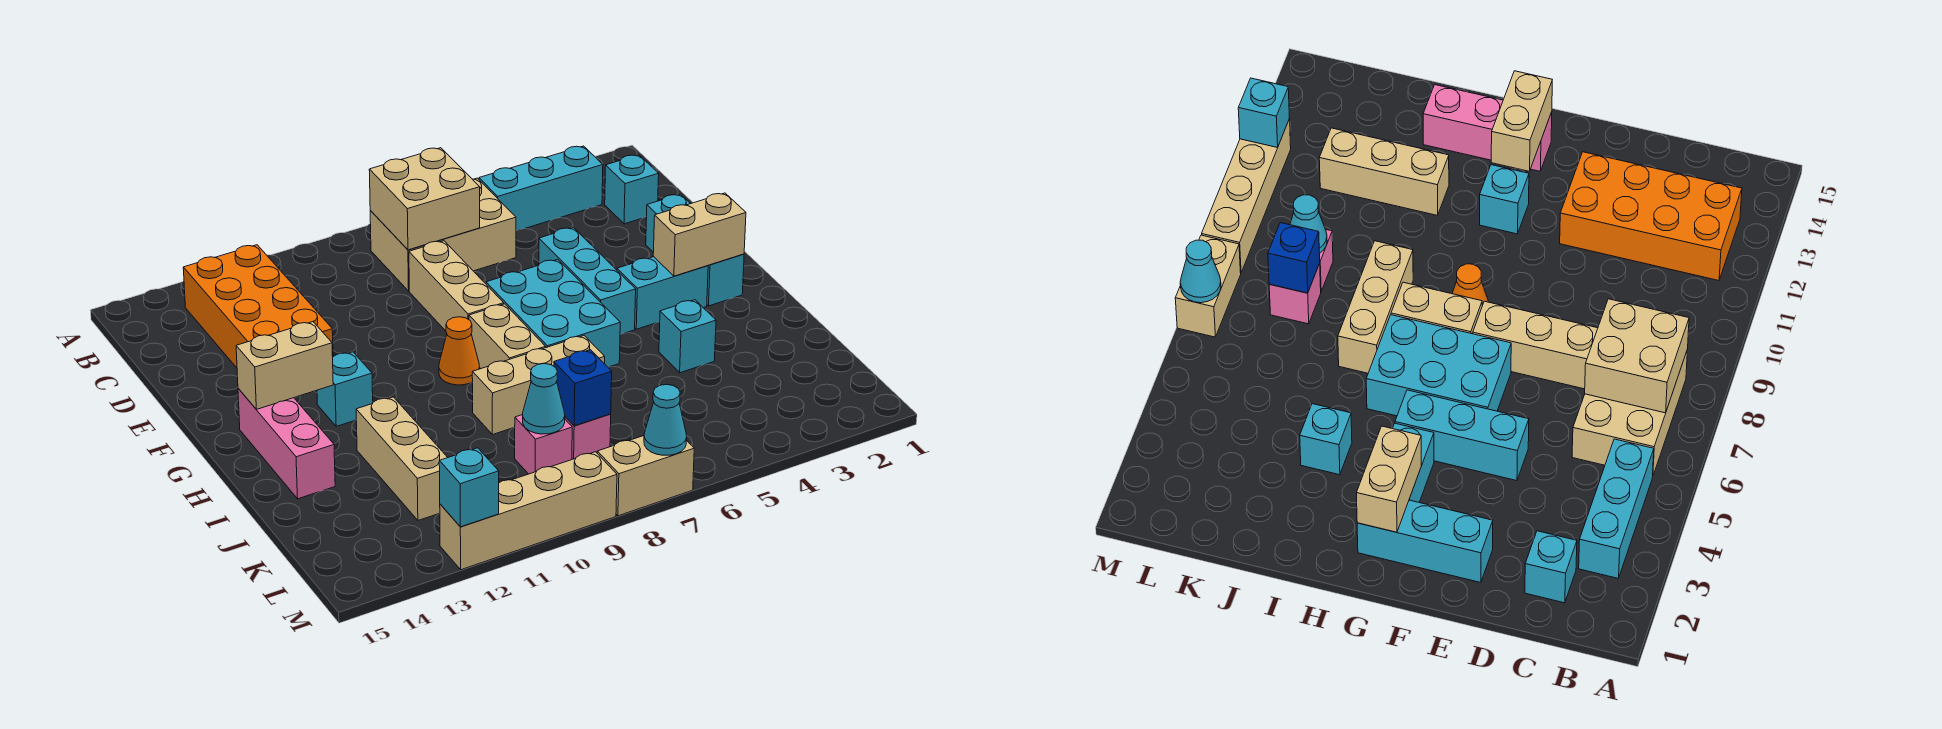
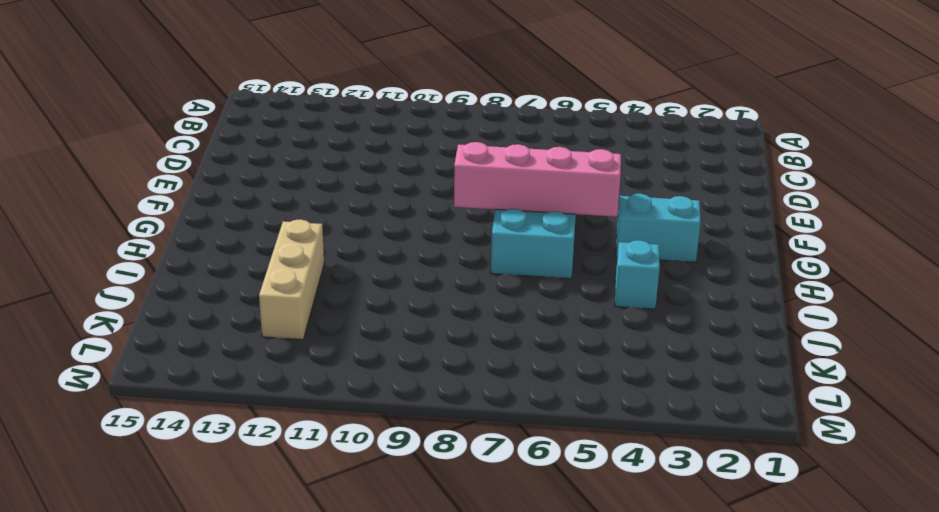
pink 1x4 brick [454,142,621,217] -> none
none -> cyan 1x3 brick [479,146,603,231]
none -> tan 2x3 brick [370,178,516,291]
none -> orange 2x4 brick [183,245,333,368]

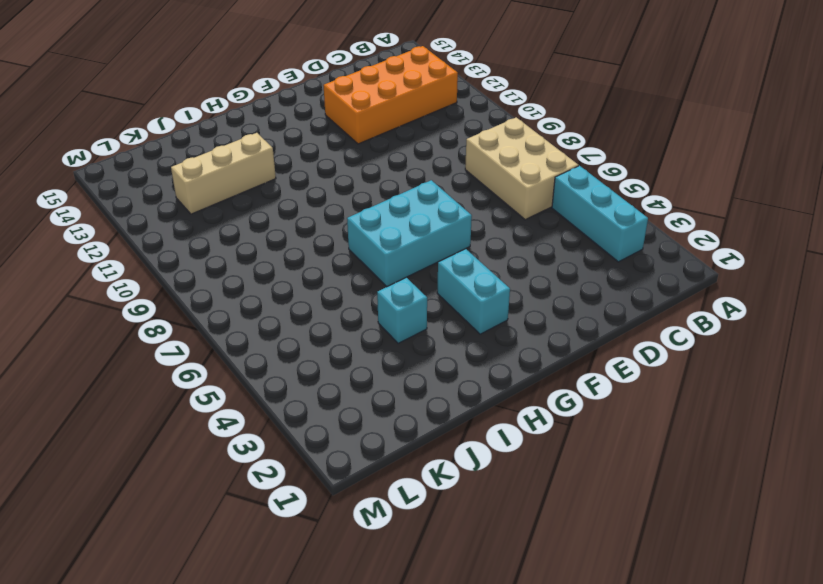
none -> cyan 1x1 brick [605,155,659,224]
none -> tan 1x3 brick [409,241,504,331]
none -> cyan 1x3 brick [646,194,744,306]

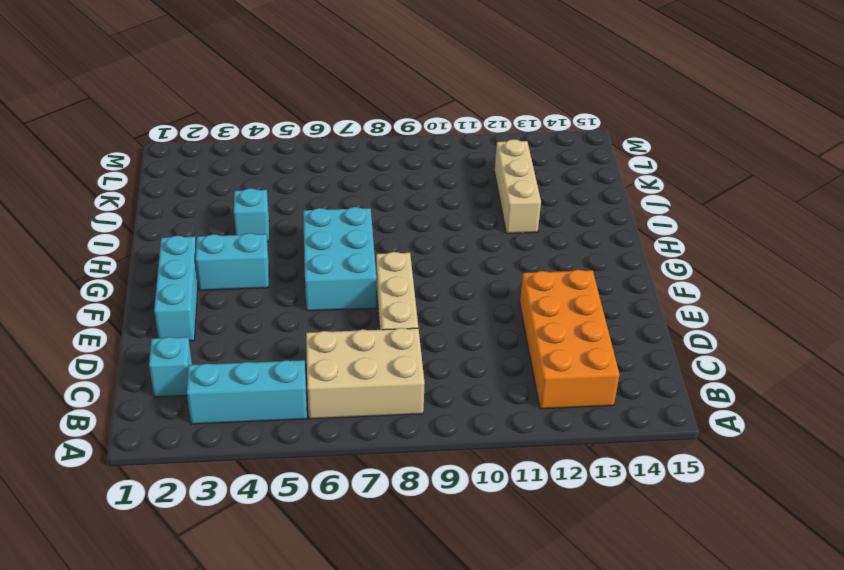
none -> cyan 1x3 brick [539,227,636,335]
none -> tan 1x2 brick [469,304,546,368]
none -> orange 1x1 cone [439,317,479,385]

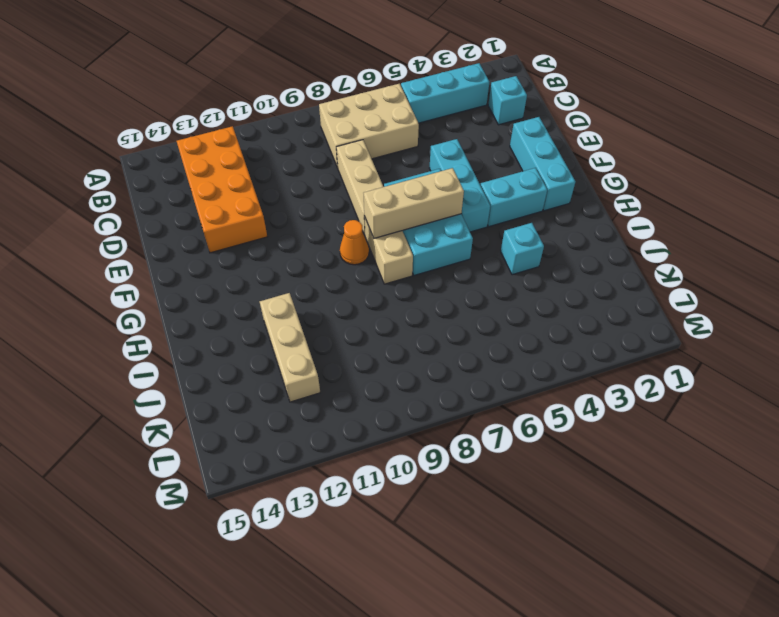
tan 1x3 brick [364,168,464,238] -> tan 1x3 brick moved to [472,336,605,435]
none -> cyan 1x1 brick [317,352,373,426]
none -> pink 1x3 brick [238,388,335,499]
none -> pink 1x1 brick [565,414,611,459]

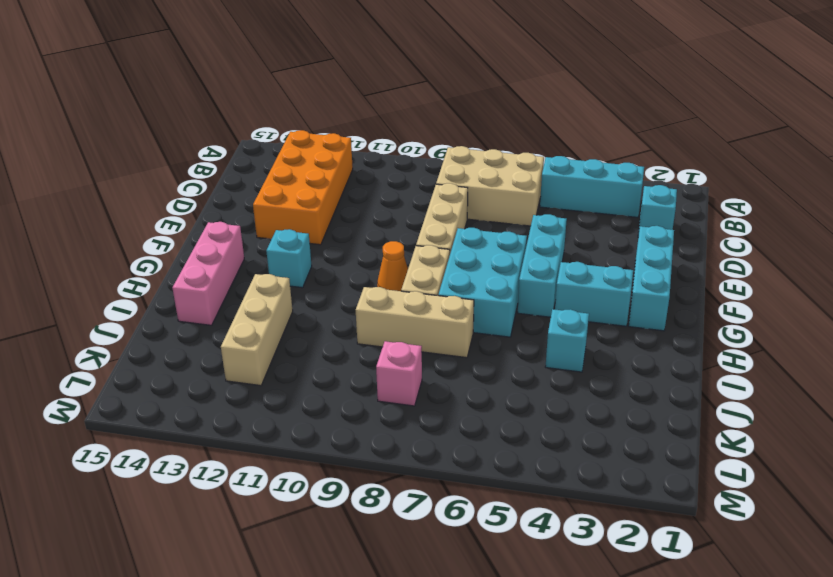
none -> pink 1x1 brick [515,415,572,474]
none -> tan 1x2 brick [597,436,694,516]
none -> tan 1x4 brick [440,452,617,570]

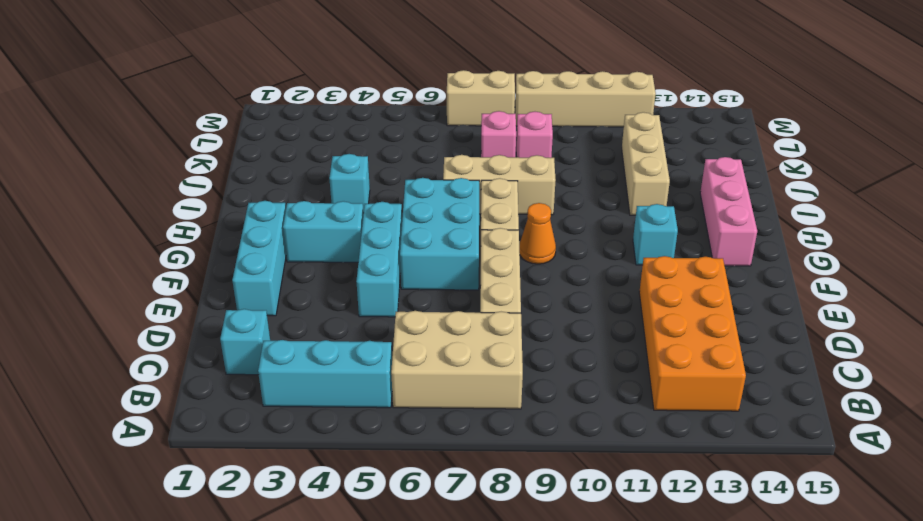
none -> tan 2x2 brick [369,148,480,250]
none -> tan 1x2 brick [653,193,746,276]
none -> tan 1x2 brick [236,322,333,409]

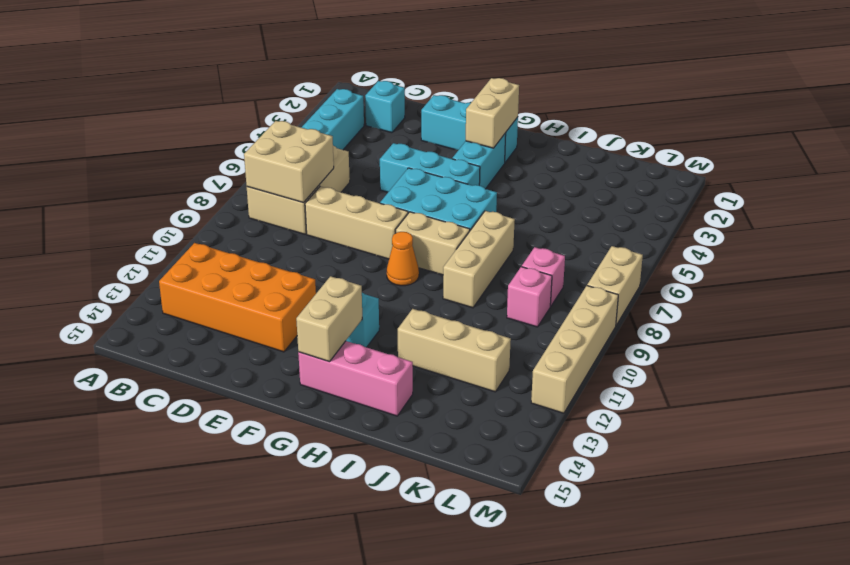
none -> cyan 1x1 brick [659,300,716,373]
none -> blue 1x1 brick [554,350,612,426]
none -> cyan 1x1 cone [523,364,565,434]

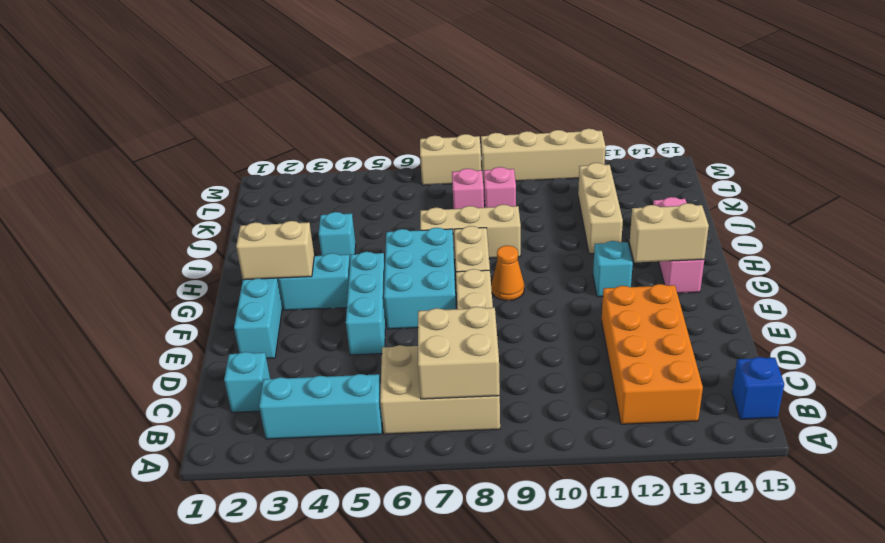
blue 1x1 brick [732,357,784,419] -> blue 1x1 brick moved to [554,350,612,426]
none -> cyan 1x1 cone [523,364,565,434]
none -> cyan 1x1 cone [644,384,687,455]
none -> cyan 1x1 brick [439,448,499,527]

